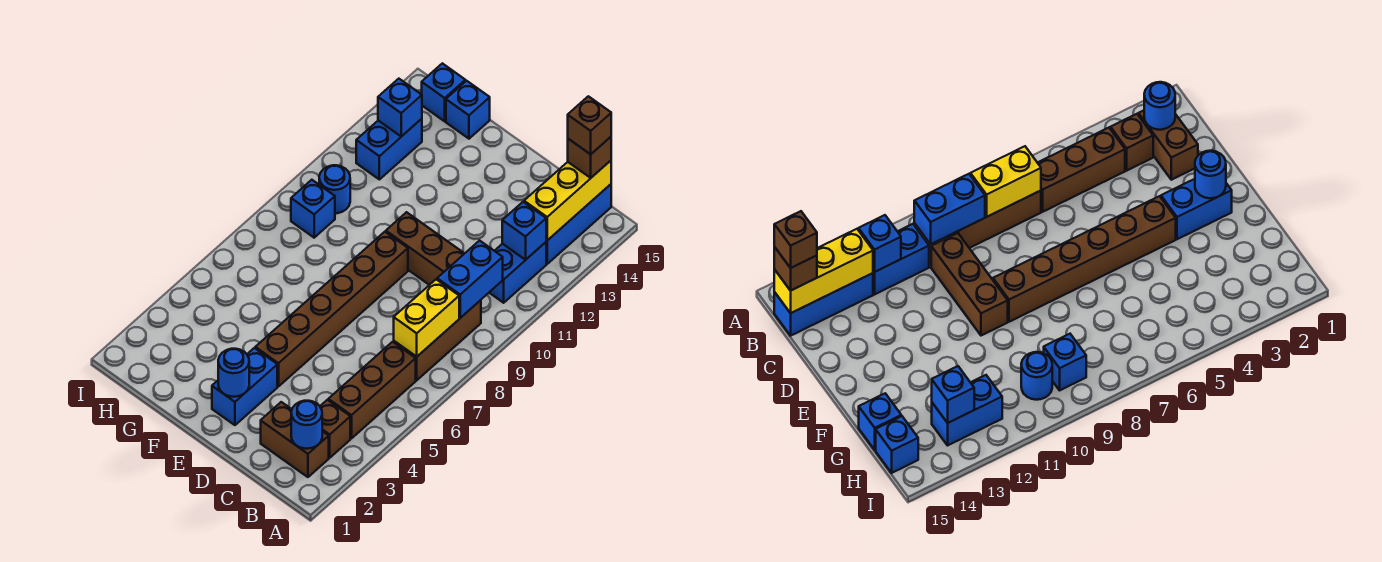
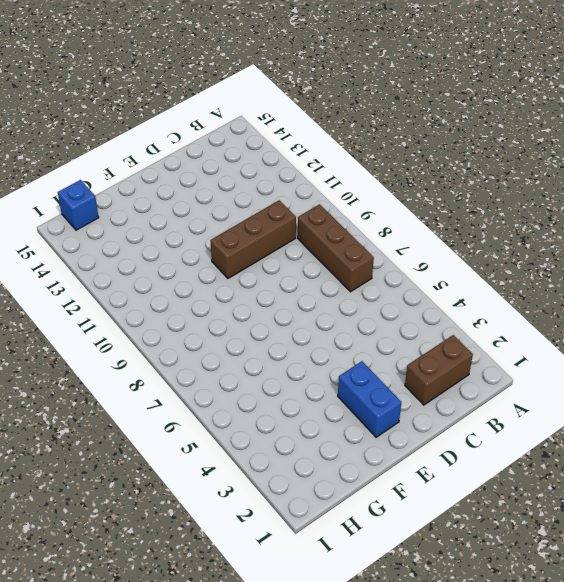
none -> brown 1x1 brick [320,400,350,458]
none -> brown 1x3 brick [328,342,416,438]
none -> blue 1x2 brick [489,242,546,303]

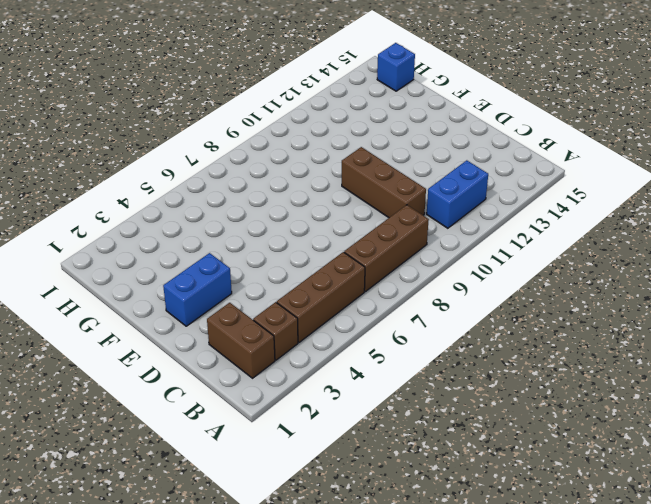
none -> blue 1x3 brick [546,184,611,264]
none -> brown 1x6 brick [255,232,408,387]
none -> blue 1x1 brick [446,81,490,139]

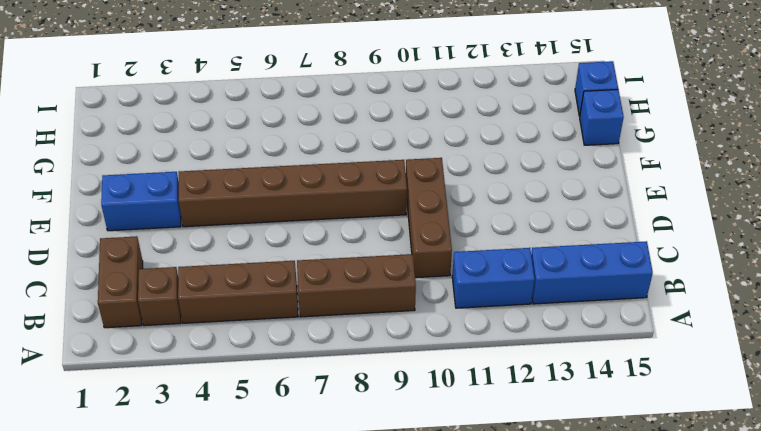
none -> blue 1x1 brick [291,180,335,238]
none -> blue 1x1 round brick [319,165,350,213]
none -> blue 1x2 brick [356,119,422,179]

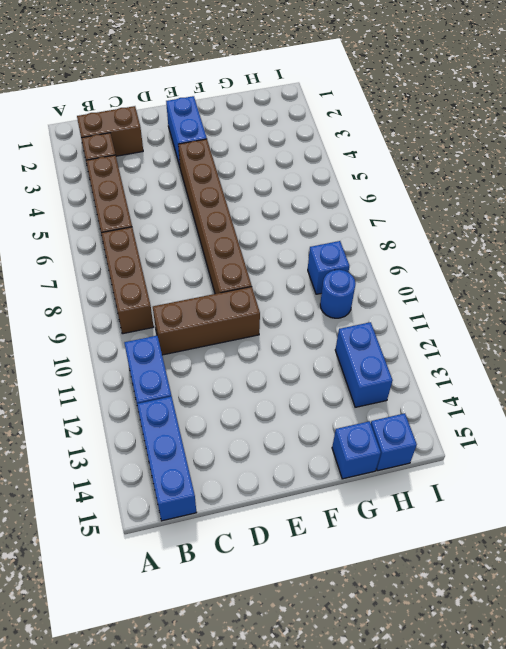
none -> blue 1x1 round brick [291,401,322,449]
none -> yellow 1x2 brick [394,279,459,357]
none -> blue 1x2 brick [437,241,503,318]

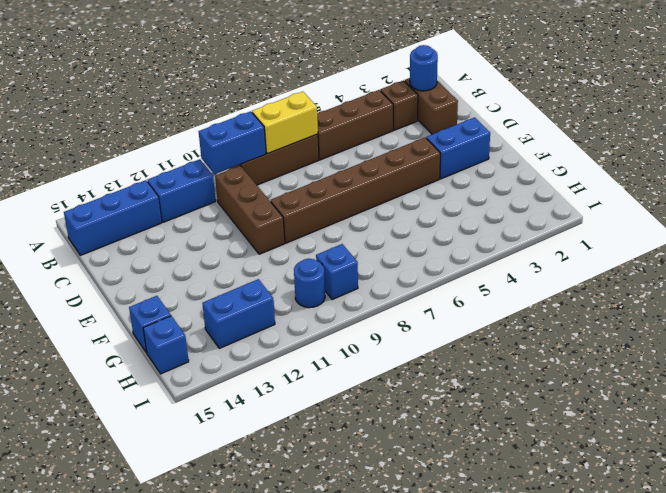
none -> blue 1x1 brick [502,202,546,260]
none -> yellow 1x3 brick [524,161,611,240]
none -> blue 1x1 round brick [218,349,249,397]

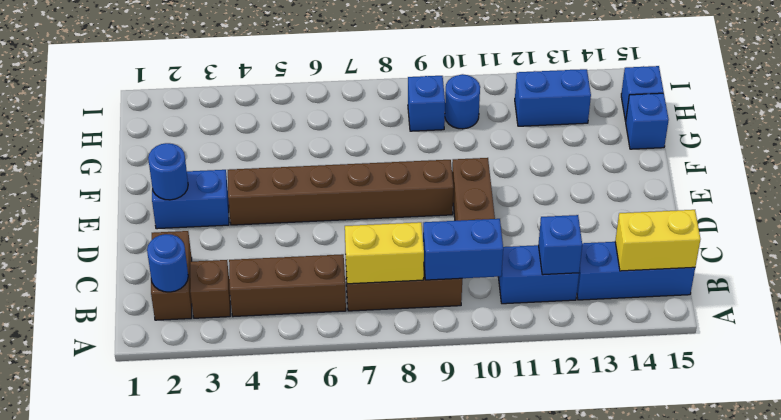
yellow 1x2 brick [615,210,700,271] -> yellow 1x3 brick [524,161,611,240]
none -> blue 1x1 brick [378,79,422,136]
none -> brown 1x1 brick [568,137,611,178]
none -> brown 1x1 brick [568,96,611,154]

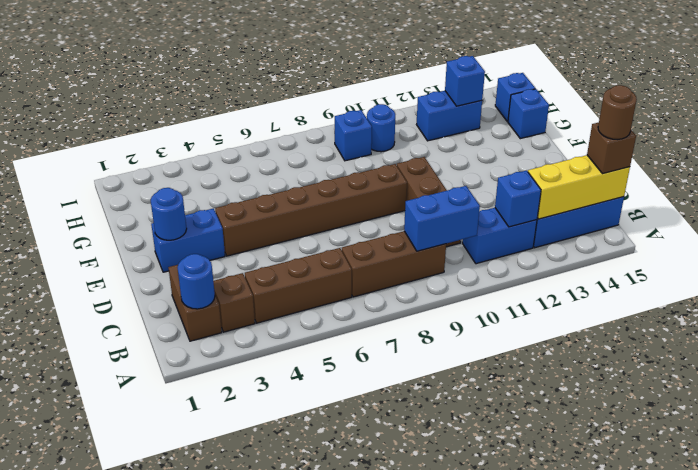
brown 1x1 round brick [598,85,637,139] -> brown 1x1 brick [568,96,611,154]
none -> yellow 1x2 brick [394,279,459,357]

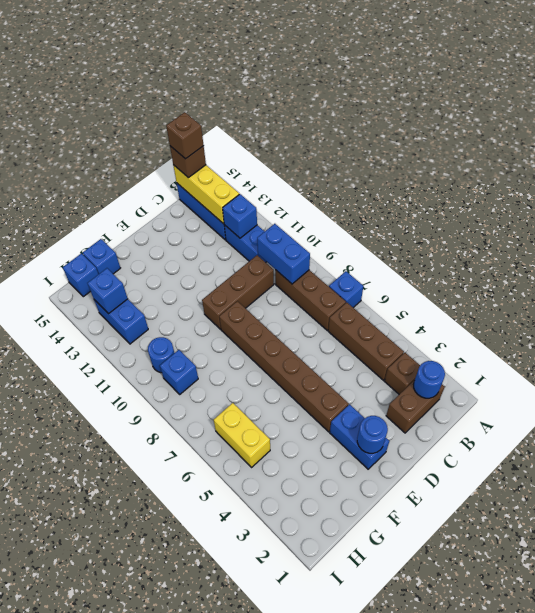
blue 1x1 brick [329,271,363,308] -> none
yellow 1x2 brick [214,403,270,467] -> yellow 1x2 brick moved to [394,279,459,357]

